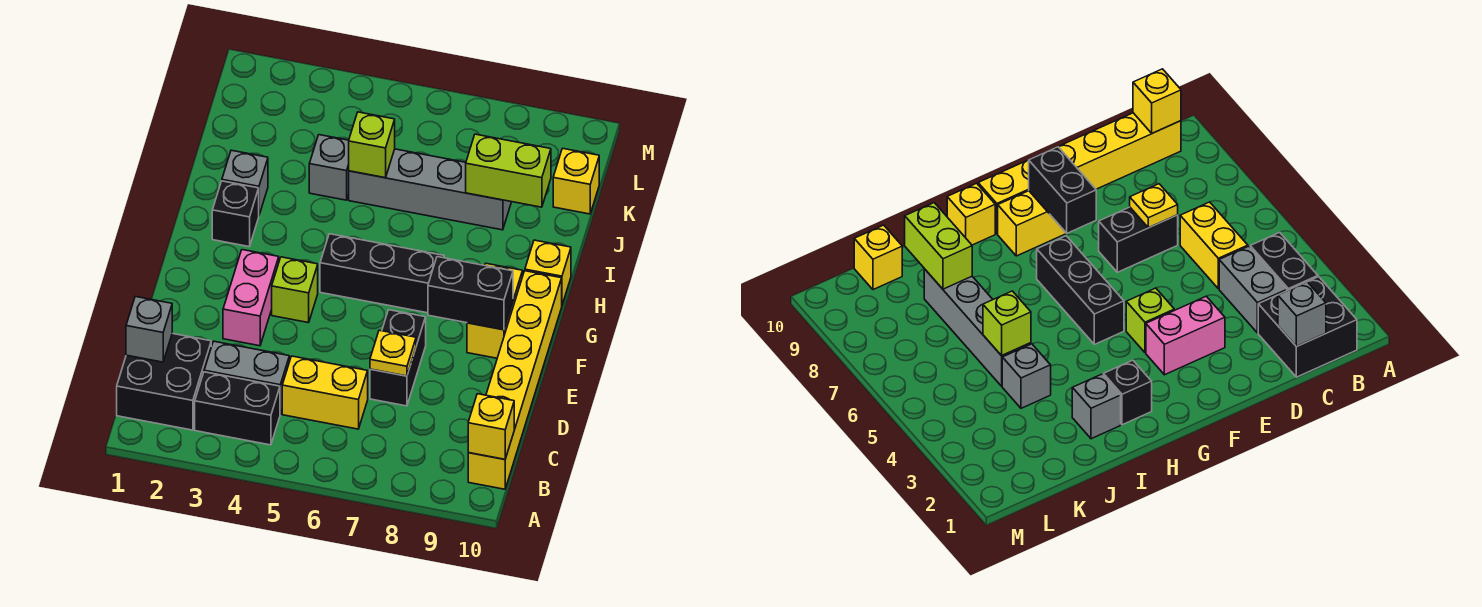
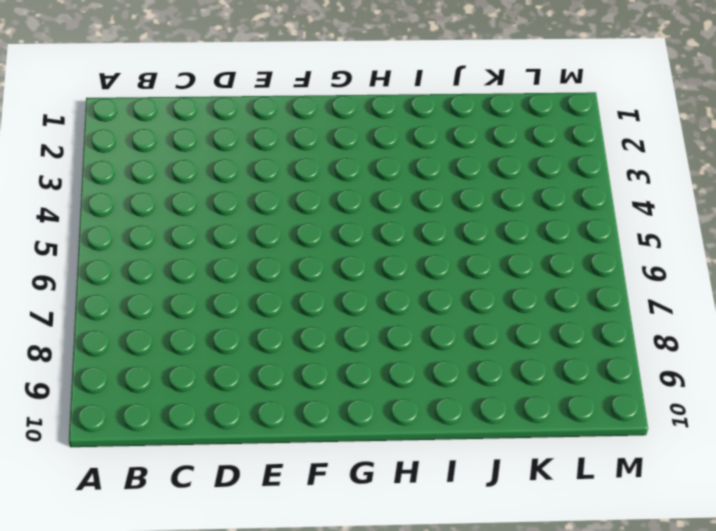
none -> black 2x2 brick [117,334,211,430]
none -> black 1x2 brick [195,372,280,445]
none -> yellow 1x6 brick [468,271,562,489]

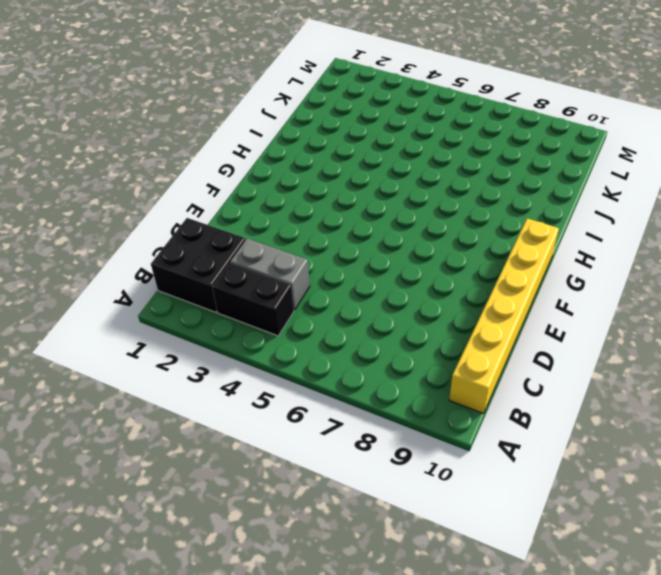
none -> yellow 1x2 brick [282,356,368,429]
none -> black 1x2 brick [370,310,426,406]
none -> pink 1x2 brick [223,250,279,346]

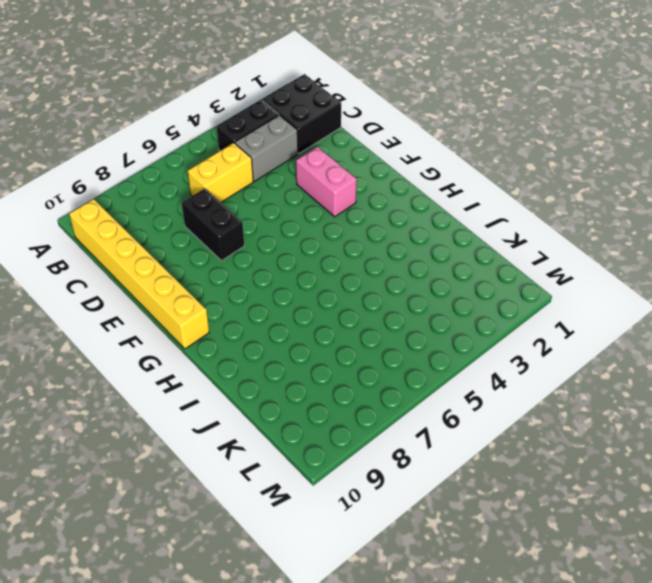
none -> lime 1x1 brick [272,257,318,323]
none -> yellow 1x2 brick [467,264,523,358]
none -> black 1x3 brick [320,234,444,313]

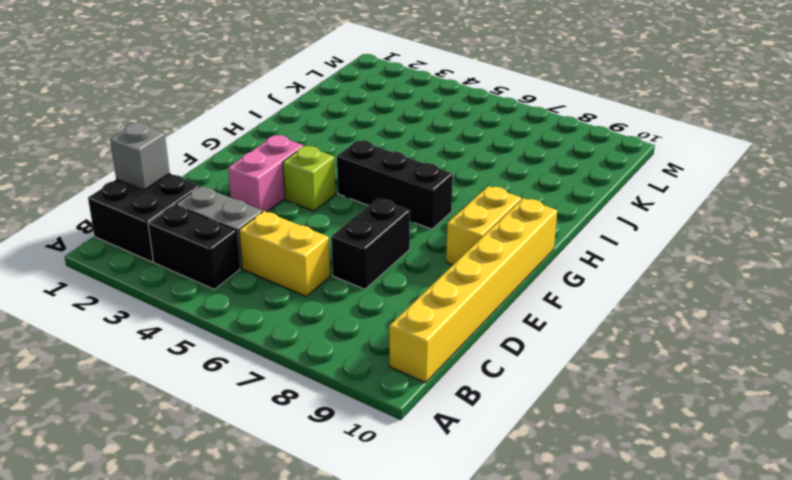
none -> black 1x1 brick [212,181,259,247]
none -> yellow 1x1 brick [525,240,571,305]
none -> grey 1x1 brick [222,150,268,215]

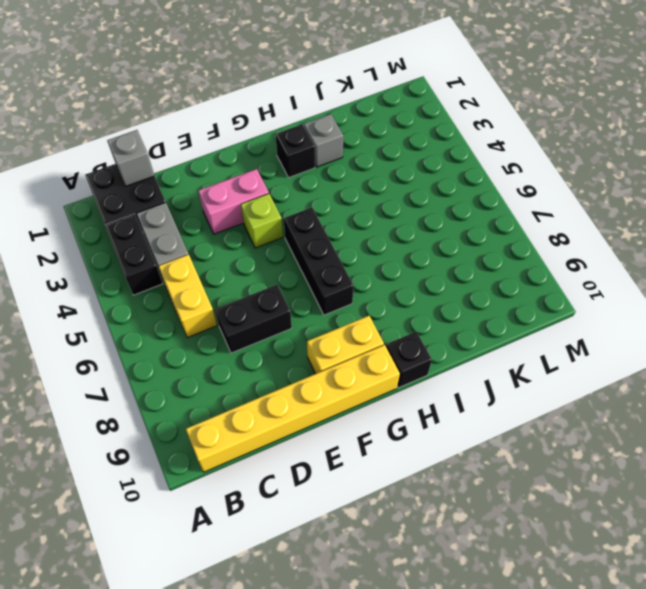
black 1x1 brick [386,331,432,388] -> yellow 1x1 brick [525,240,571,305]
none -> grey 1x1 brick [309,135,349,200]
none -> grey 1x4 brick [349,149,511,230]
none -> yellow 1x1 brick [553,148,599,214]

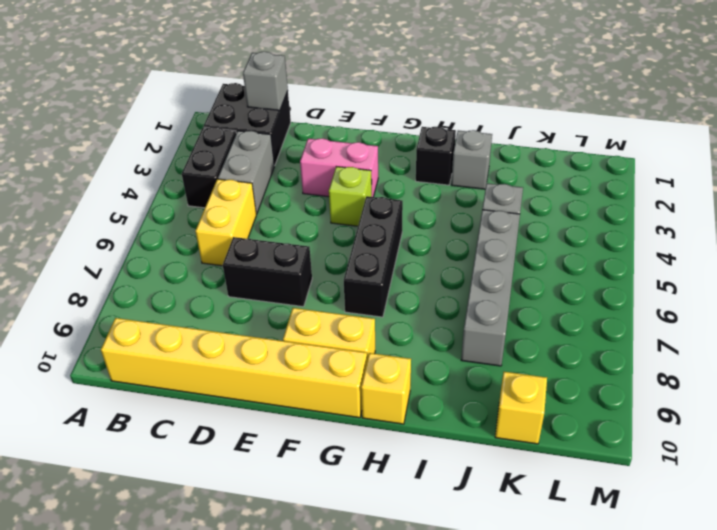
none -> yellow 1x1 brick [468,394,514,459]
none -> yellow 1x1 plate [370,330,416,376]
none -> black 1x2 brick [428,257,513,330]

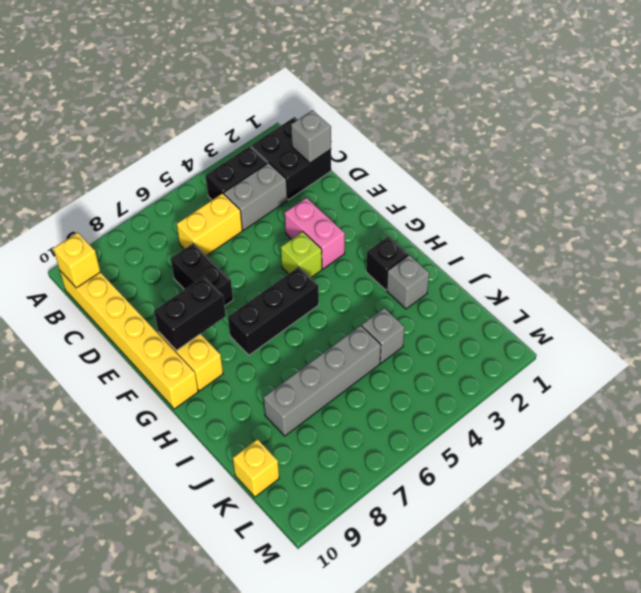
none -> yellow 1x1 brick [525,240,571,305]
none -> yellow 1x1 plate [370,330,416,376]
none -> lime 1x1 brick [349,112,395,178]

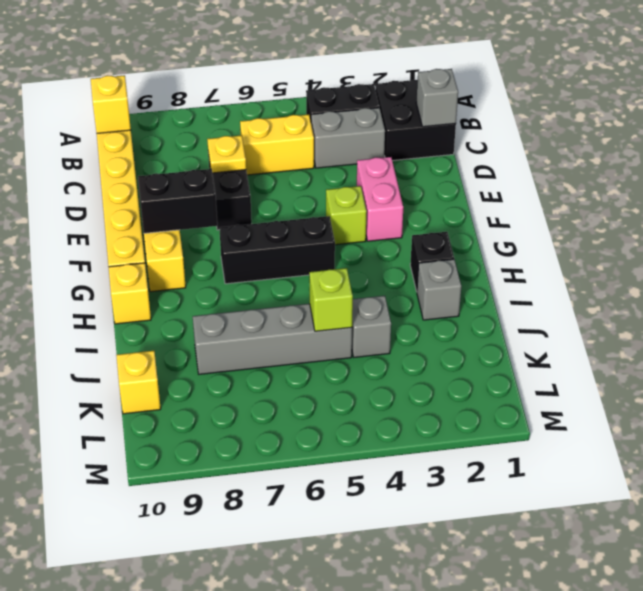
none -> lime 1x2 brick [466,134,551,207]

